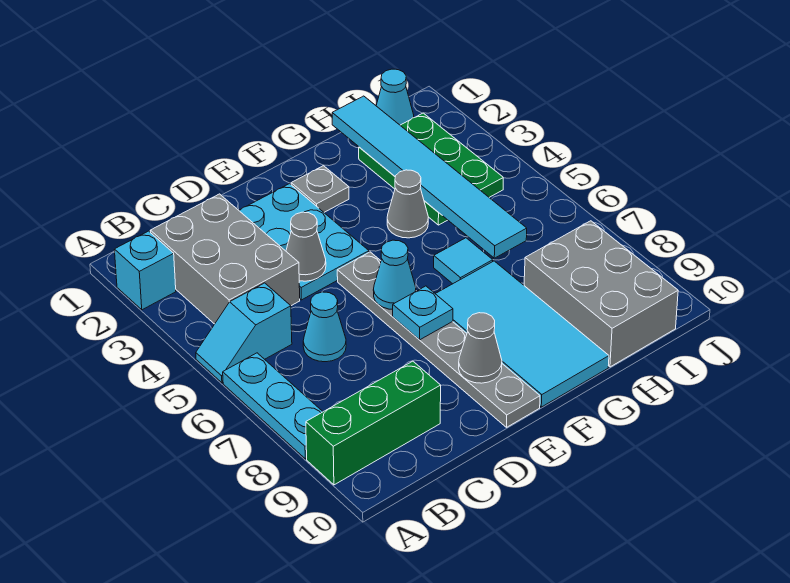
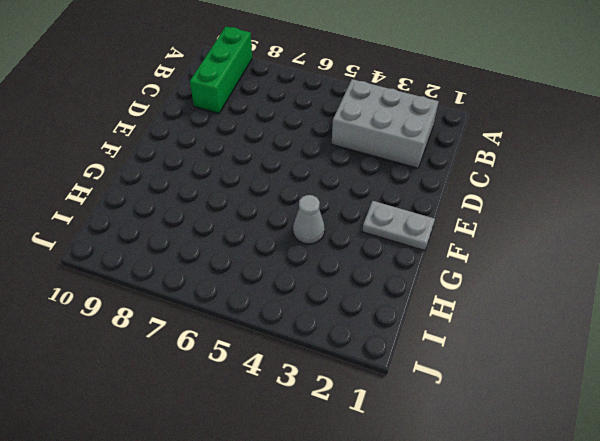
grey 1x2 plate [362,201,435,251] -> grey 1x1 plate [291,166,349,212]
none -> cyan 1x1 brick [114,231,176,310]
none -> cyan 1x2 slope [196,283,292,383]
none -> cyan 1x3 plate [223,353,323,459]

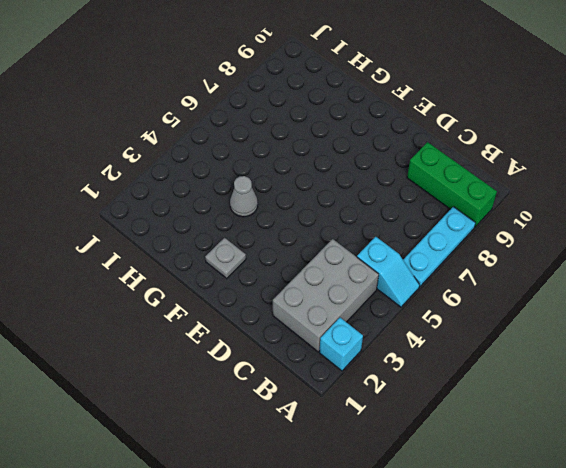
none -> cyan 1x1 cone [303,292,346,362]
none -> cyan 2x3 plate [239,184,369,300]
none -> grey 1x6 plate [337,252,540,427]

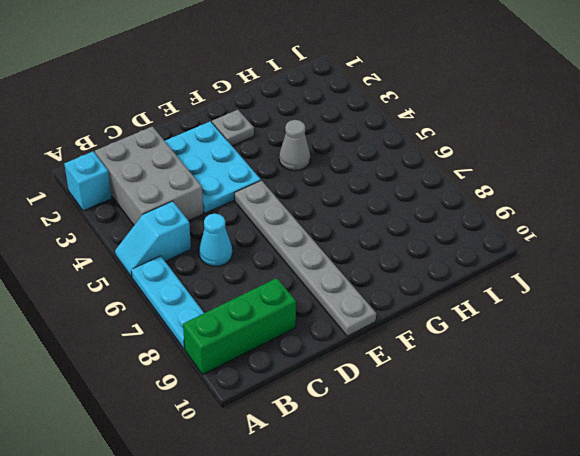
none -> cyan 2x4 tile [436,261,609,407]
none -> cyan 1x1 tile [434,238,493,284]
none -> green 2x3 plate [359,113,503,225]

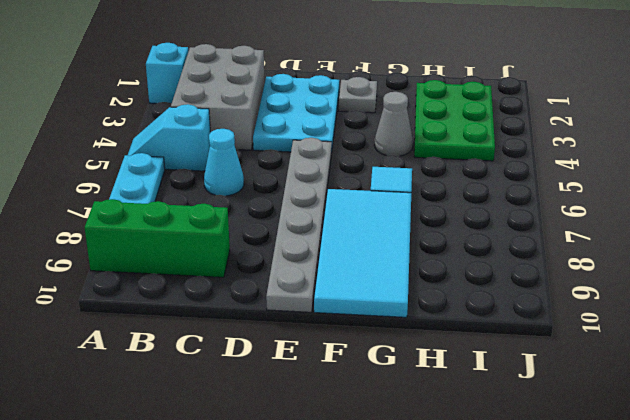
none -> grey 2x3 brick [524,221,678,367]
none -> cyan 1x1 cone [376,69,414,125]
none -> grey 1x1 cone [286,212,326,281]

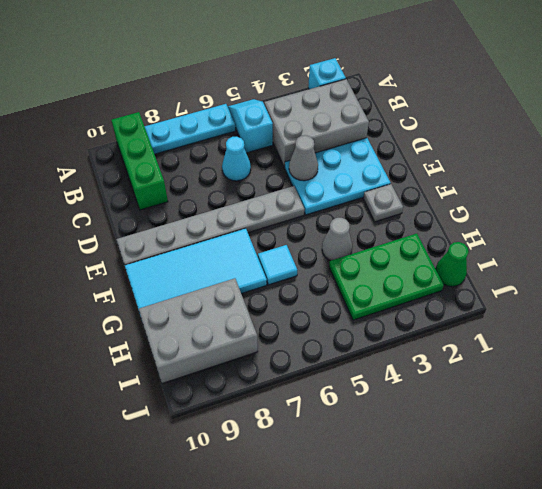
green 1x1 cone [435,242,469,287] -> cyan 1x1 cone [376,69,414,125]
none -> cyan 1x1 cone [374,240,416,310]
none -> cyan 1x1 plate [393,286,453,340]
none -> grey 1x1 cone [459,313,502,383]

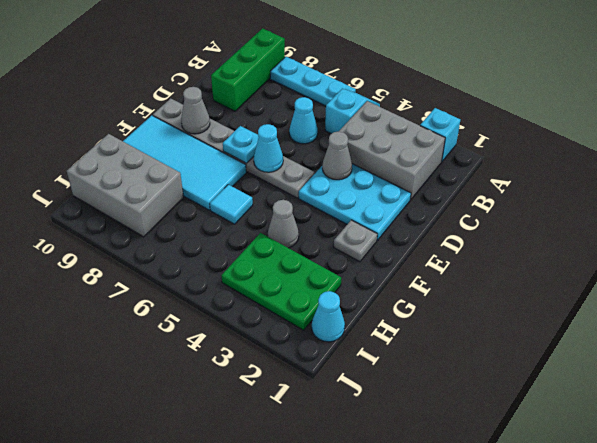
none -> cyan 1x6 tile [332,96,527,258]

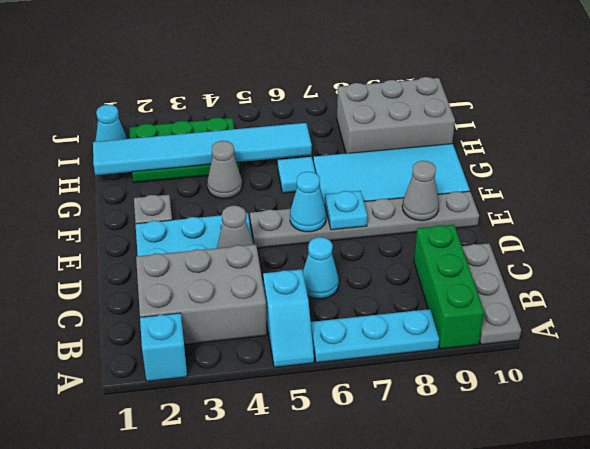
grey 1x3 plate [462,243,521,345] -> none

